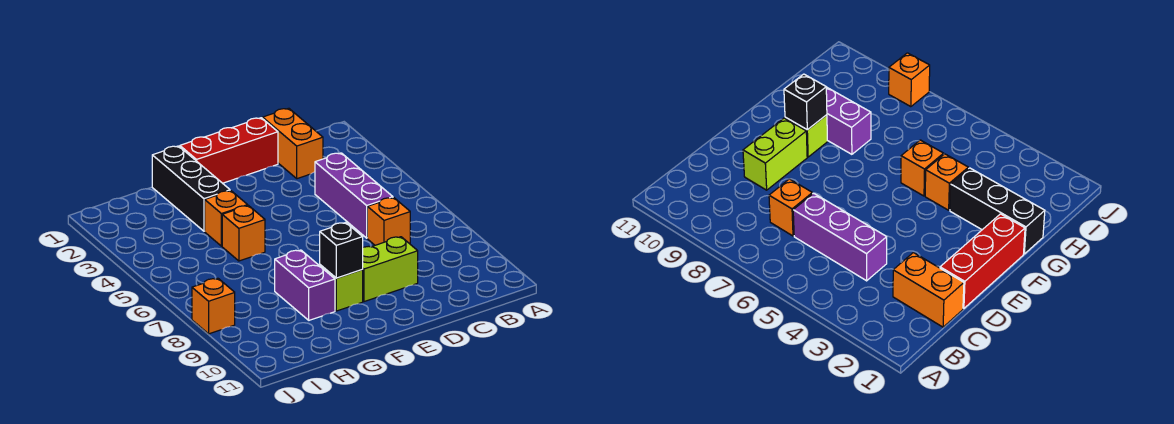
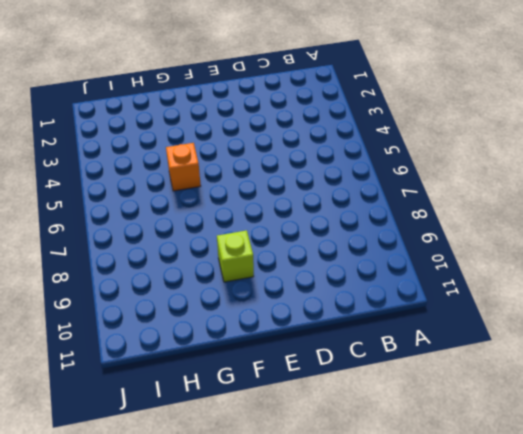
none -> orange 1x2 brick [263,108,323,179]
none -> purple 1x3 brick [315,153,393,238]
none -> orange 1x1 brick [367,198,410,245]

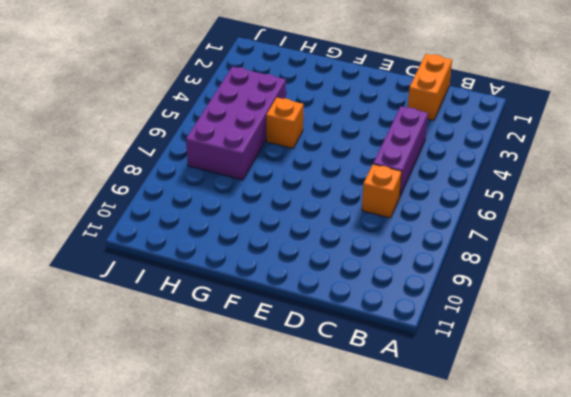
purple 2x4 brick [186,67,286,180] -> none
none -> red 1x3 brick [180,118,278,183]
none -> lime 1x2 brick [362,237,418,302]
none -> lime 1x1 brick [320,265,363,311]

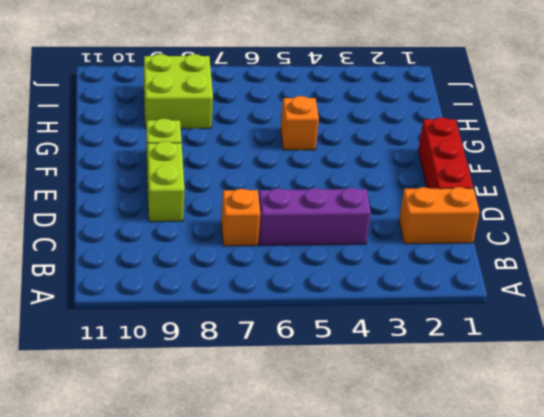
lime 2x2 brick [144,54,213,129] -> none
none -> black 1x3 brick [152,146,230,231]
none -> orange 1x1 brick [205,191,248,246]
none -> purple 1x2 brick [275,250,335,320]

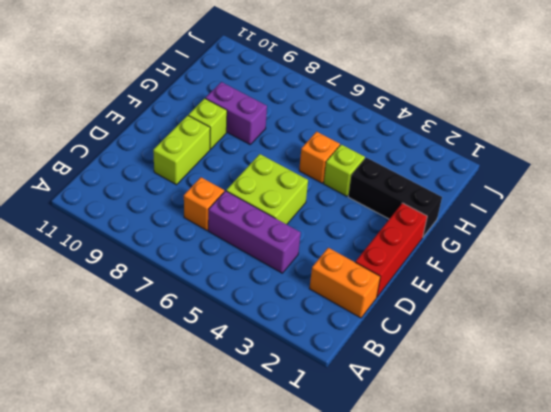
lime 2x2 brick [226,154,308,224] -> none
lime 1x1 brick [324,144,365,196] -> orange 1x1 brick [205,191,248,246]
none -> orange 1x1 brick [192,278,235,334]
none -> black 1x1 brick [320,223,363,278]

